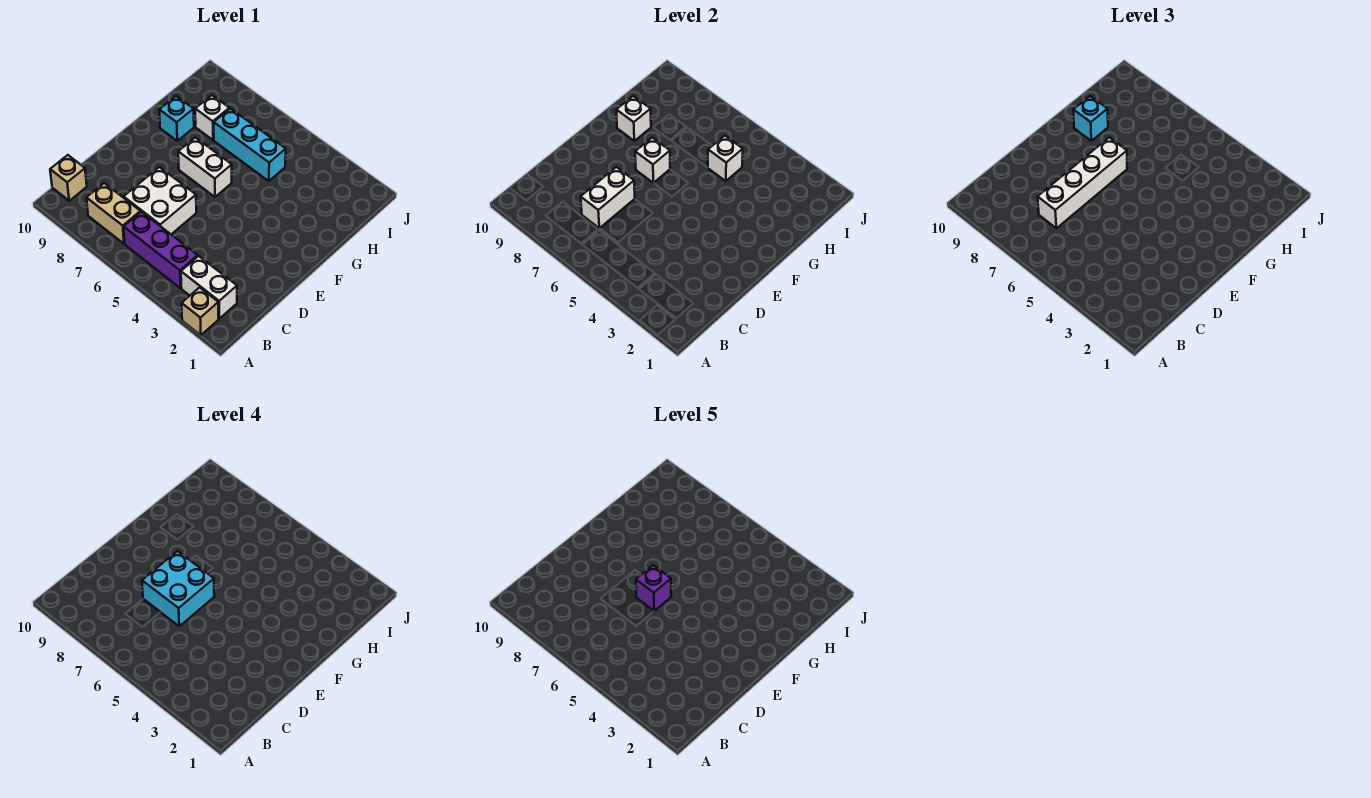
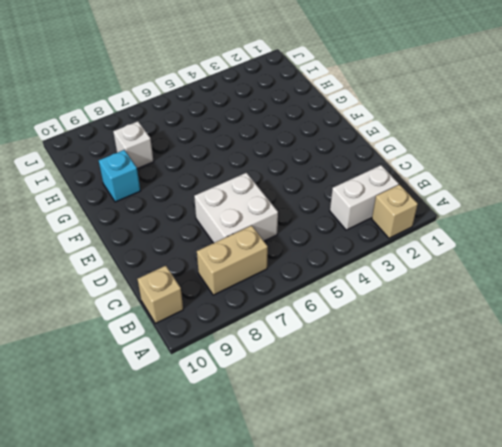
none -> purple 1x3 brick [124,212,198,288]
none -> white 1x2 brick [178,137,232,197]
none -> cyan 1x3 brick [214,108,286,181]

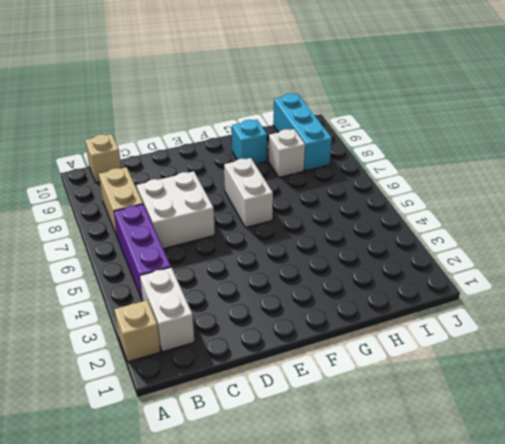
cyan 1x3 brick [273,93,332,171] -> cyan 1x3 brick moved to [214,108,286,181]
none -> white 1x2 brick [581,167,635,228]
none -> white 1x1 brick [635,137,670,183]
none -> white 1x1 brick [616,96,651,141]

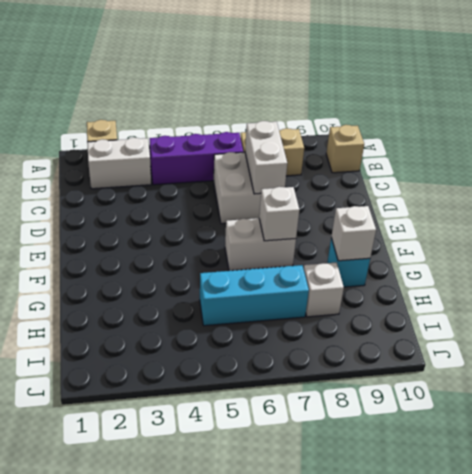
none -> white 1x1 brick [708,136,743,181]
none -> white 1x4 brick [1038,137,1127,228]
none -> cyan 1x1 brick [1073,96,1108,141]

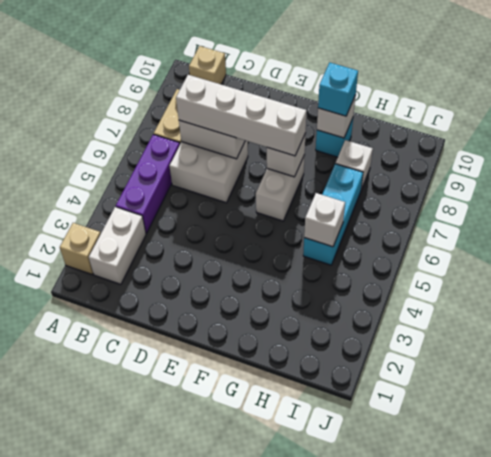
none -> cyan 2x2 brick [142,551,214,626]
none -> purple 1x1 brick [636,565,671,611]

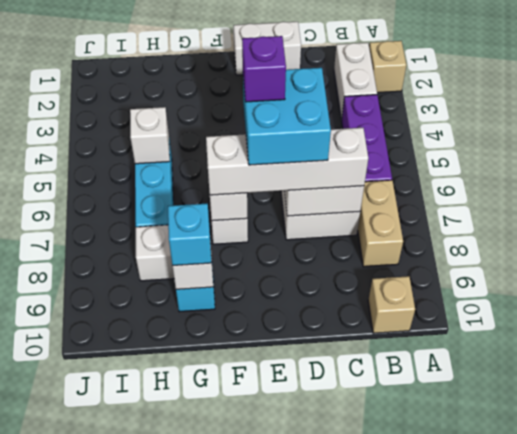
white 1x2 brick [234,22,301,75] -> none

